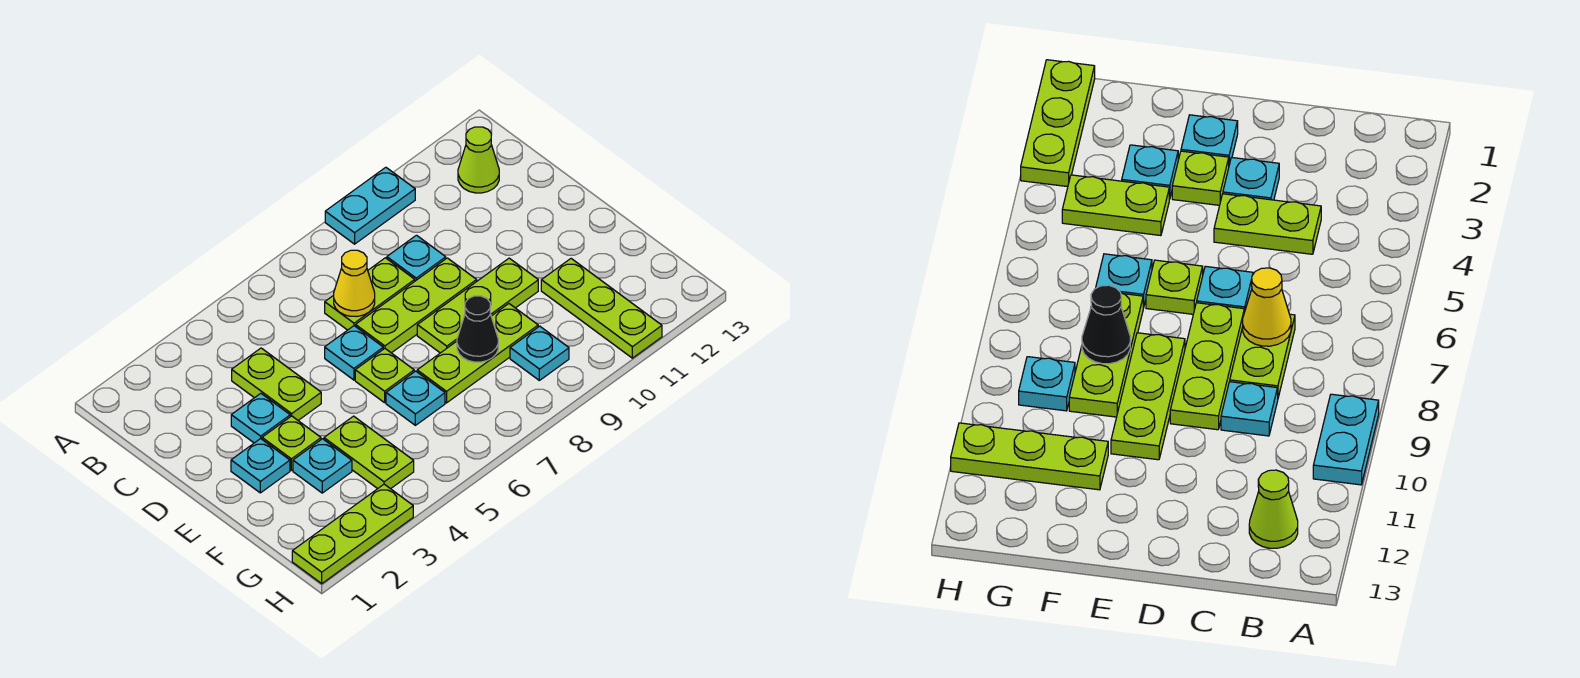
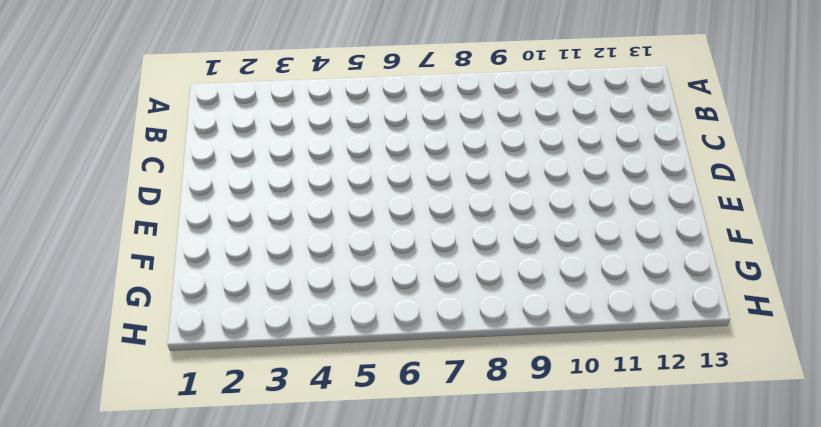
none -> cyan 1x2 plate [325,167,415,244]
none -> lime 1x1 cone [458,127,499,193]
none -> lime 1x2 plate [232,348,321,420]

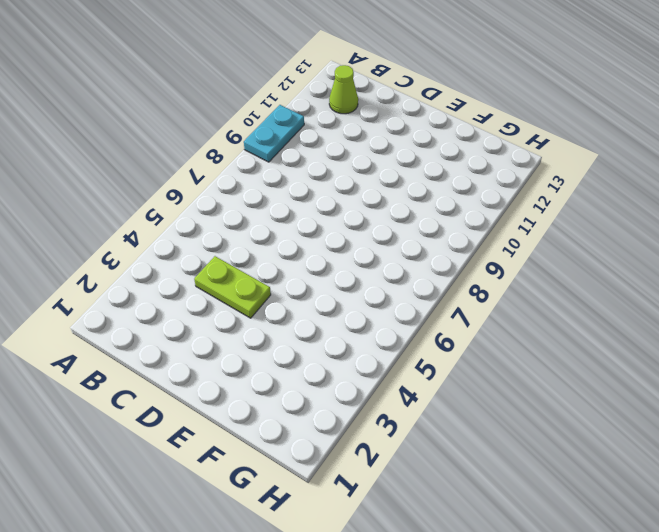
none -> lime 1x2 plate [325,258,415,330]
none -> cyan 1x1 plate [387,235,446,281]
none -> cyan 1x1 plate [231,393,290,443]

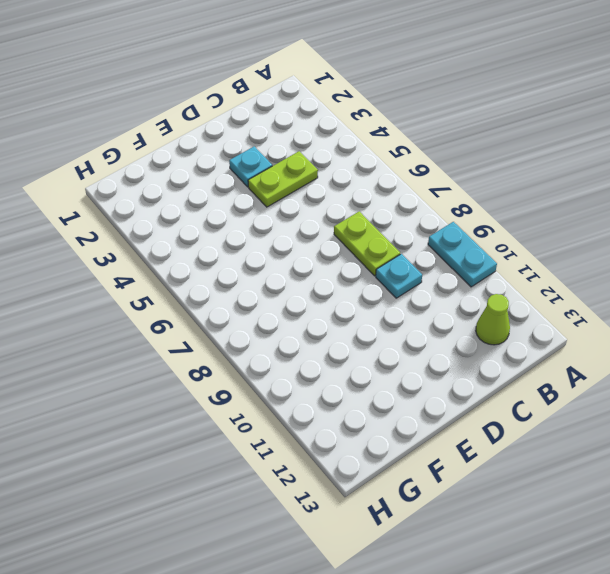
none -> cyan 1x1 plate [325,326,383,380]
none -> lime 1x3 plate [356,258,477,353]
none -> cyan 1x1 plate [231,439,290,493]

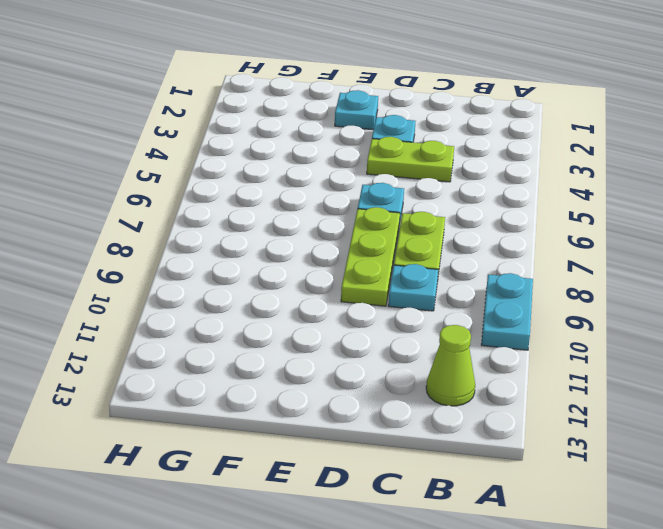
none -> lime 1x1 plate [262,416,321,470]
none -> lime 1x1 plate [355,349,414,403]
none -> lime 1x3 plate [417,258,538,353]

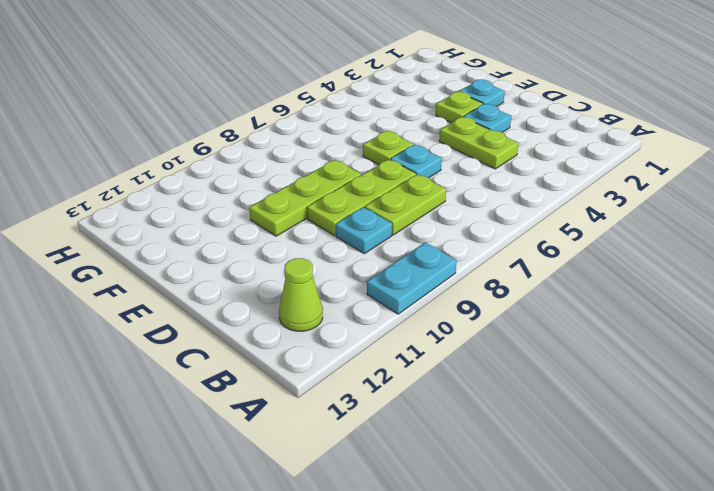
none -> cyan 1x1 plate [293,439,352,493]
none -> lime 1x2 plate [324,416,414,489]
none -> cyan 1x1 plate [386,371,445,425]

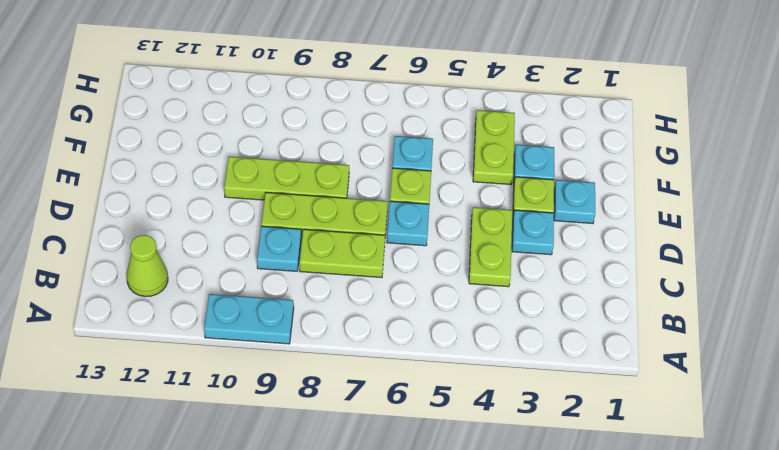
none -> lime 1x3 plate [417,304,538,403]
none -> lime 1x3 plate [541,259,662,358]
none -> cyan 1x1 plate [510,326,569,380]

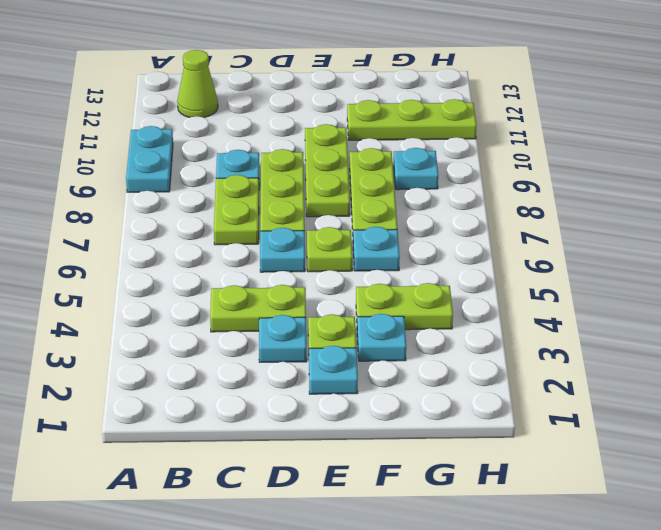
none -> lime 1x3 plate [292,484,413,583]
none -> yellow 1x1 cone [334,250,375,317]
none -> black 1x1 cone [457,296,498,362]

